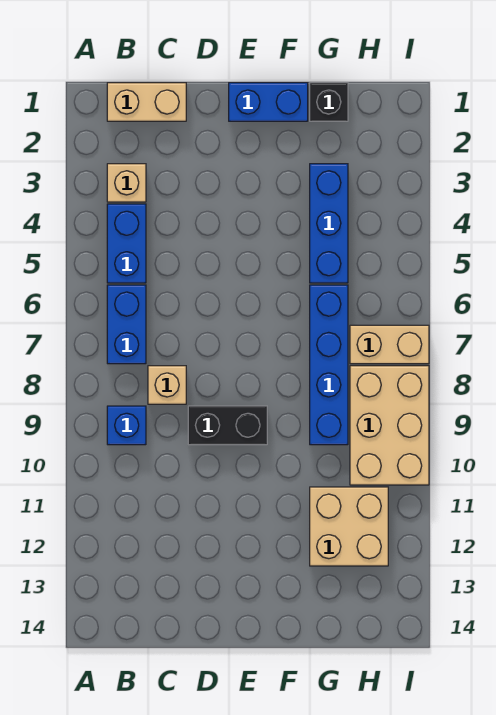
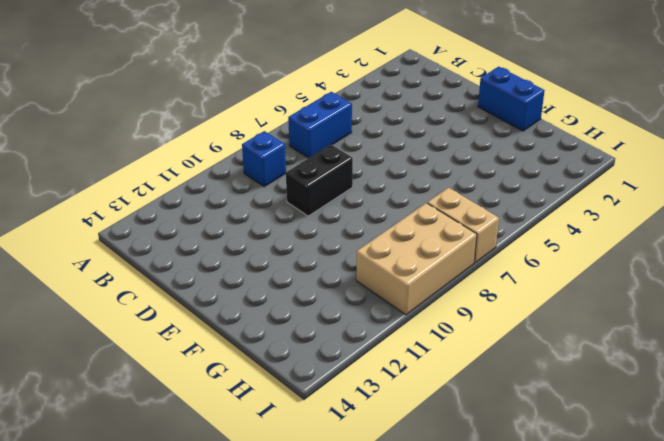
black 1x2 brick [286,145,353,216] -> black 1x2 brick turned to [188,406,267,445]
none -> tan 1x2 brick [107,83,186,121]
none -> tan 1x1 brick [107,164,146,202]
none -> blue 1x2 brick [107,204,146,283]

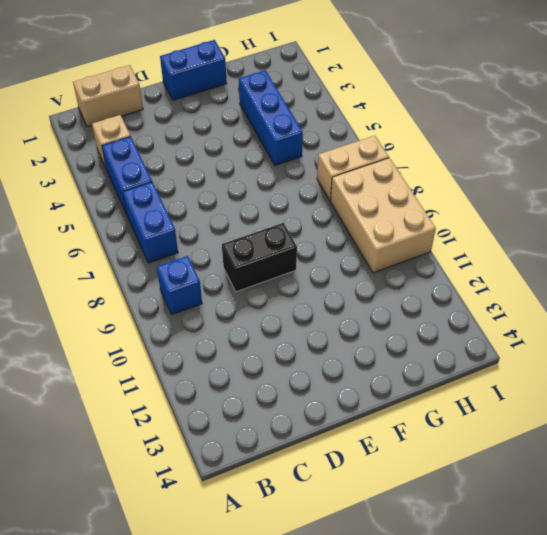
none -> tan 1x1 brick [148,366,186,404]
none -> black 1x1 brick [310,83,348,121]
none -> blue 1x4 brick [310,285,348,445]

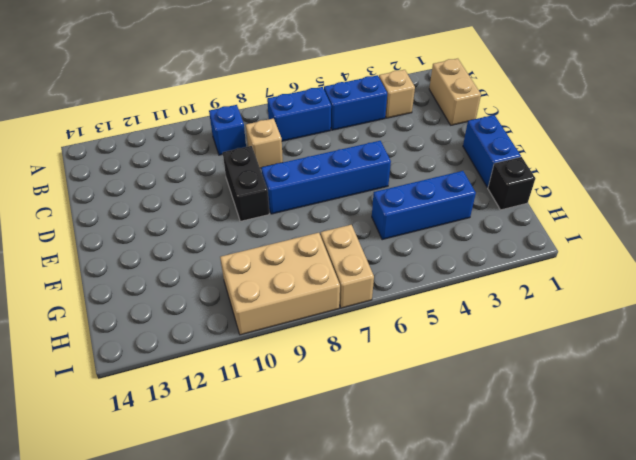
blue 1x4 brick [261,141,391,214] -> blue 1x4 brick moved to [310,285,348,445]
none -> tan 2x2 brick [310,487,388,566]

